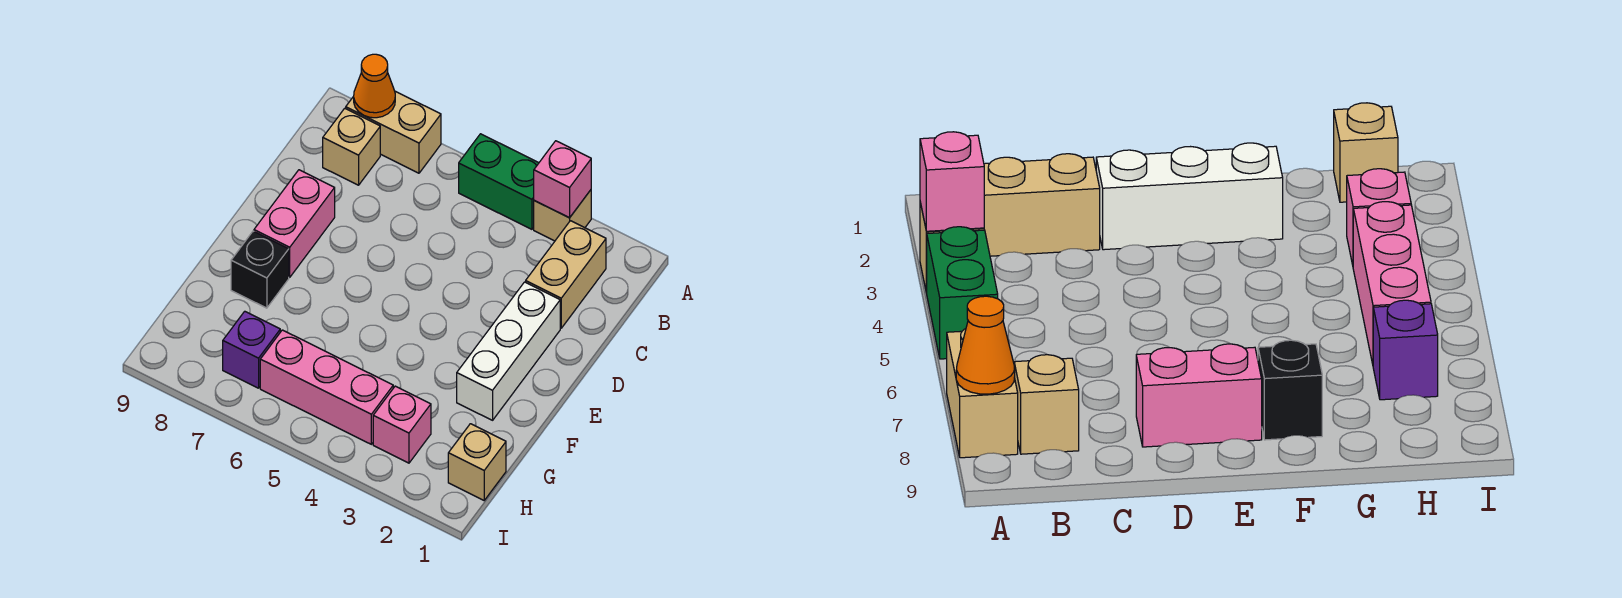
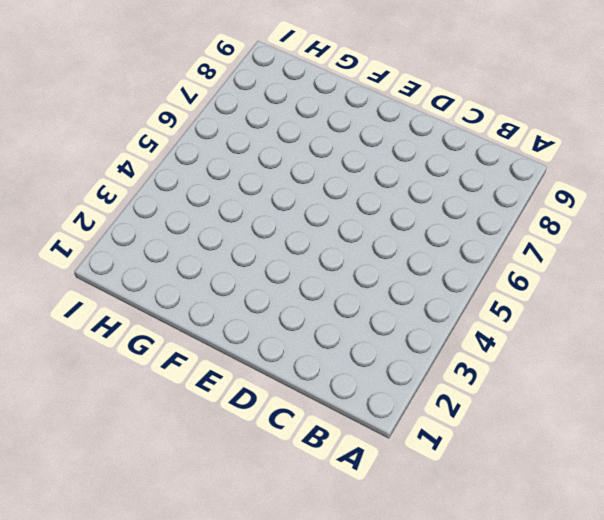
none -> tan 1x1 brick [534,190,591,241]
none -> green 1x2 brick [459,134,539,229]
none -> tan 1x2 brick [346,91,441,173]

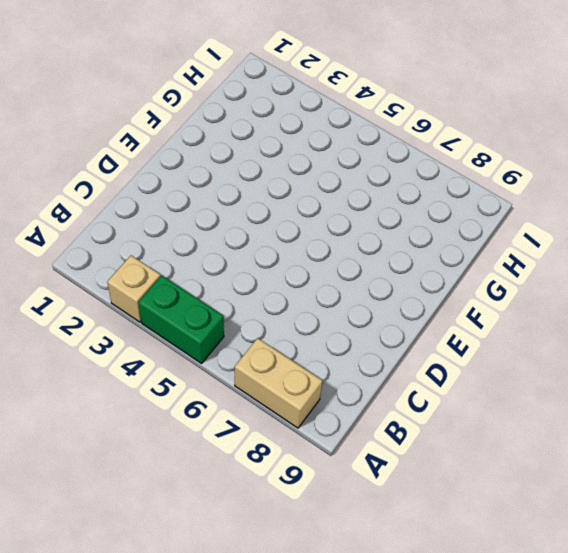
none -> tan 1x2 brick [526,221,606,328]
none -> tan 1x1 brick [323,108,380,185]
none -> white 1x3 brick [457,282,560,420]

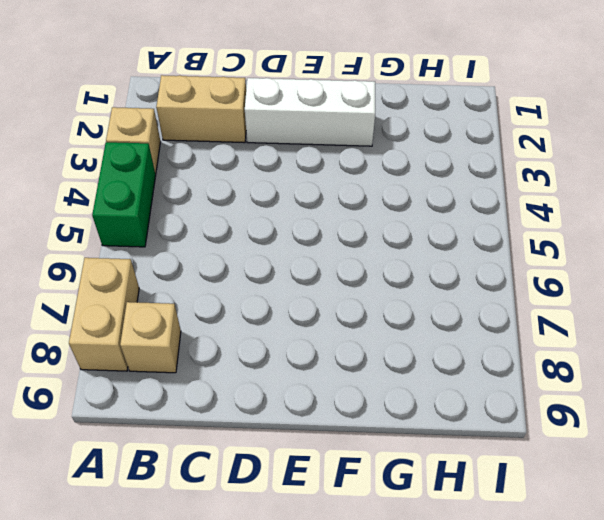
none -> pink 1x2 brick [254,170,335,277]
none -> black 1x1 brick [231,231,289,308]
none -> tan 1x1 brick [448,424,506,500]

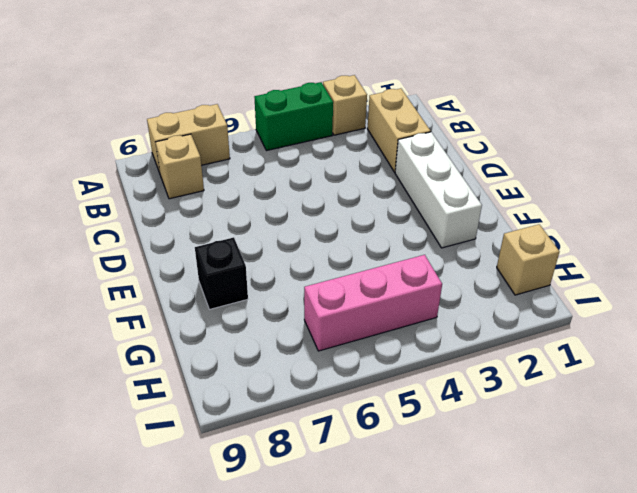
none -> pink 1x2 brick [254,170,335,277]
none -> pink 1x1 brick [373,386,431,463]
none -> purple 1x1 brick [223,311,280,388]

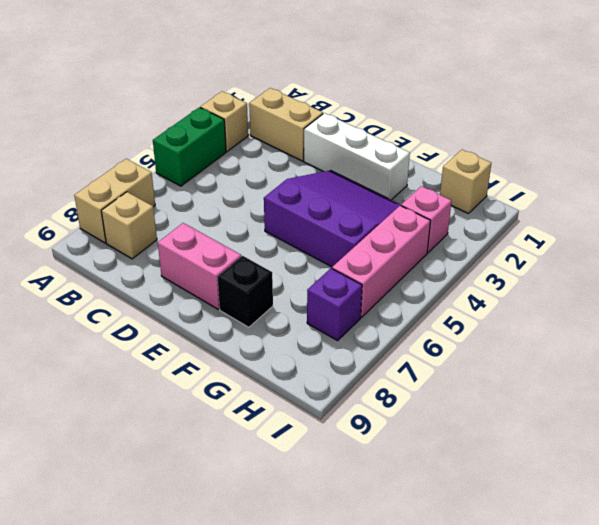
purple 3x3 slope [264,170,401,267] -> none
none -> pink 1x1 brick [534,141,591,218]
none -> orange 1x1 cone [354,54,395,118]

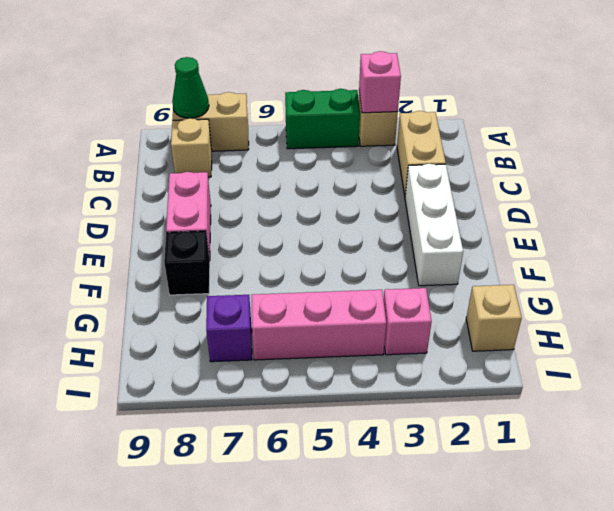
green 1x1 cone [172,57,209,118] -> orange 1x1 cone [354,54,395,118]

